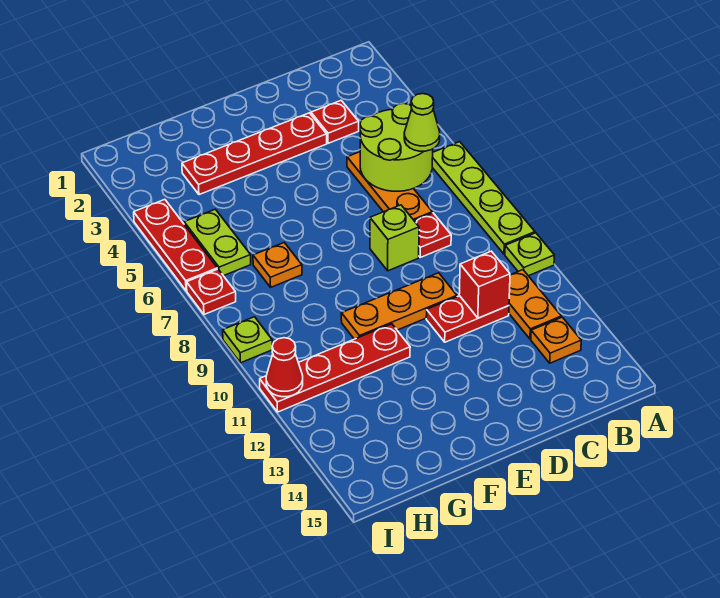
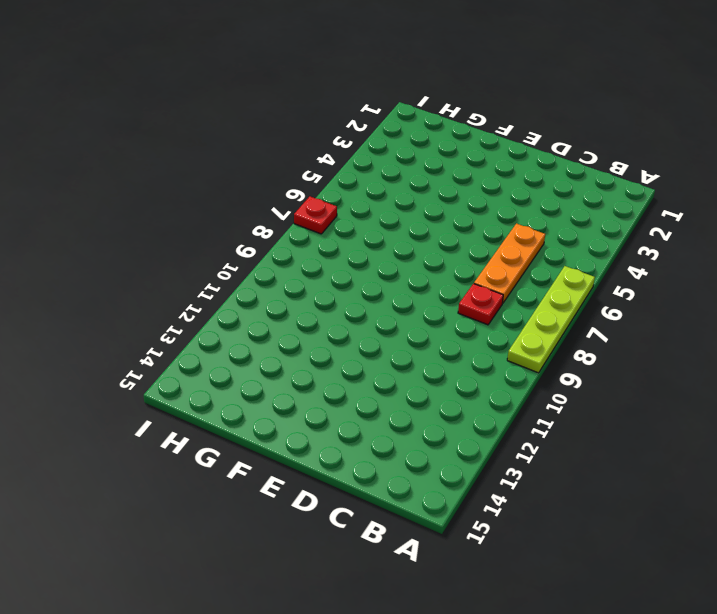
none -> lime 1x1 plate [505,233,554,276]
none -> orange 1x2 plate [509,270,561,339]
none -> orange 1x1 plate [531,317,581,363]

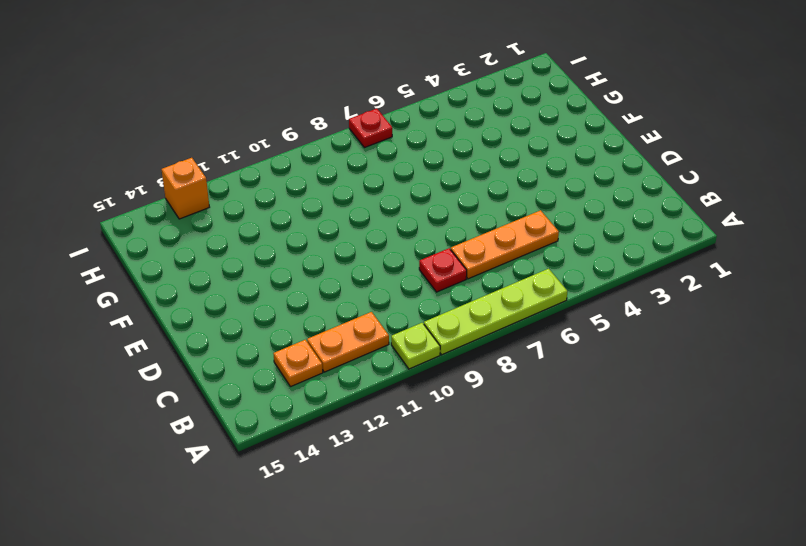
orange 1x1 brick [162,158,209,219] -> none
none -> red 1x1 plate [311,101,359,143]
none -> red 1x2 plate [426,296,509,342]
none -> red 1x4 plate [182,113,327,195]

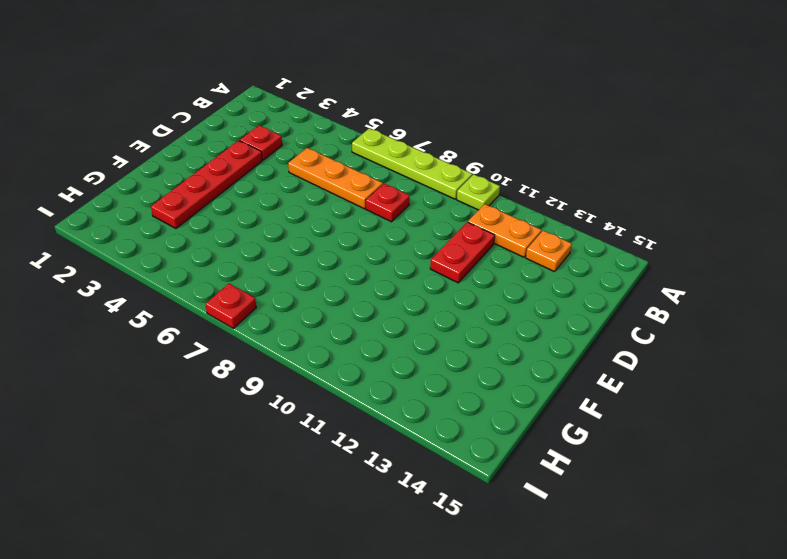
none -> lime 1x1 brick [370,205,419,271]
none -> orange 1x3 plate [341,273,457,339]
none -> red 1x4 plate [260,324,410,412]

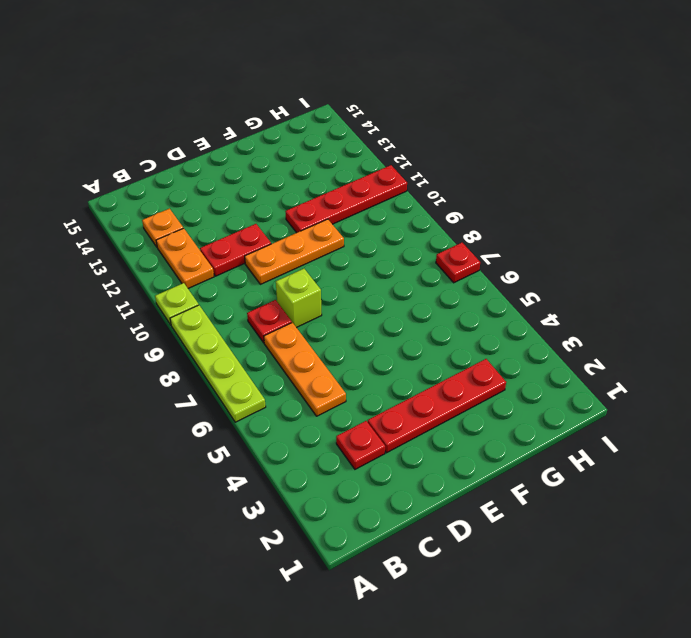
none -> orange 1x1 plate [253,243,302,287]
none -> lime 1x2 plate [184,209,251,276]
none -> red 1x3 plate [134,199,217,291]

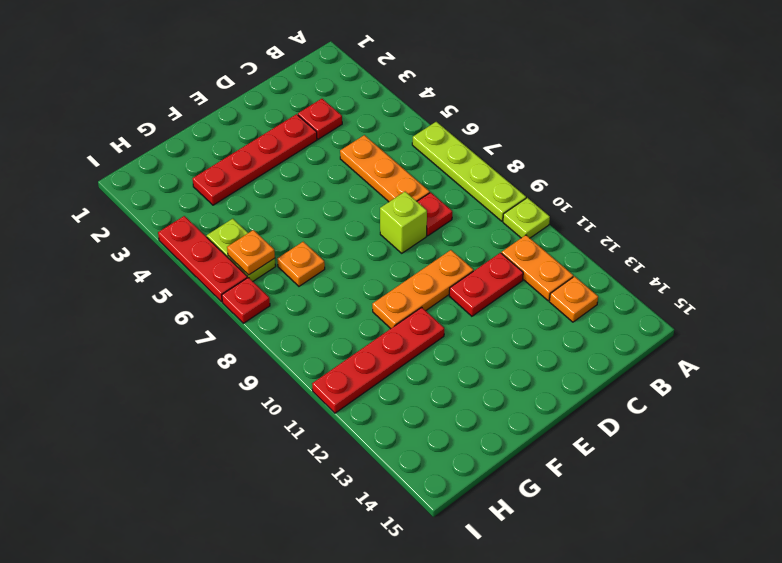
orange 1x1 plate [227,230,275,275] -> none
none -> lime 1x1 plate [223,317,272,363]
none -> lime 2x2 round brick [360,103,433,191]
none -> red 1x1 brick [459,251,510,318]

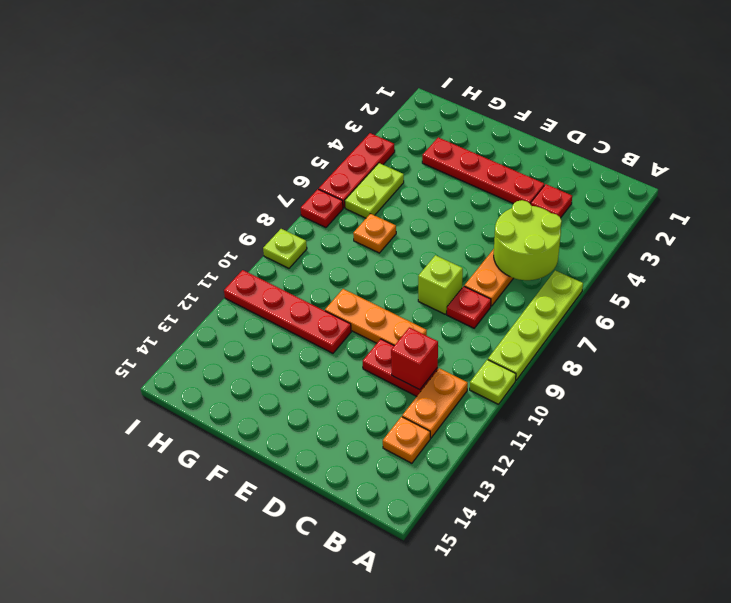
none -> red 1x1 cone [266,338,303,397]
none -> lime 1x1 cone [404,94,440,151]

